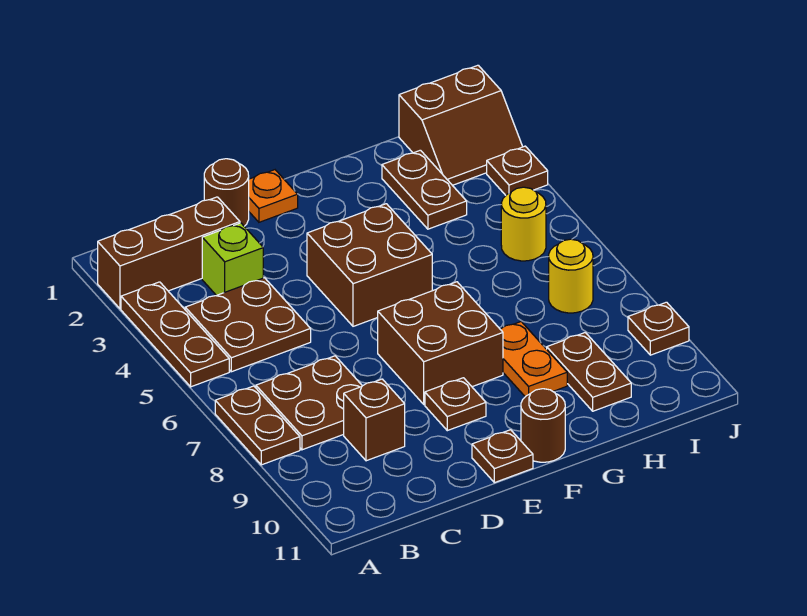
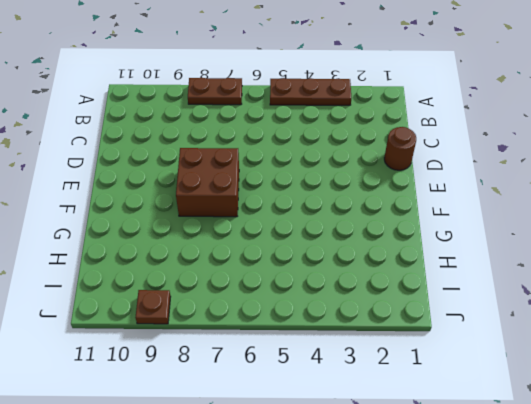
none -> brown 1x3 brick [98,197,240,309]
none -> brown 2x2 plate [185,278,311,372]
none -> brown 2x2 plate [256,356,362,450]

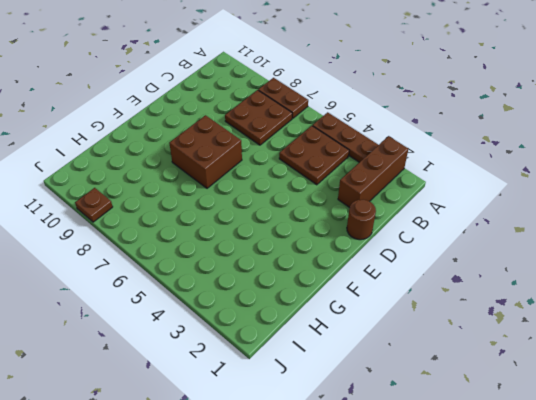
none -> lime 1x1 brick [202,223,263,296]
none -> brown 1x1 brick [344,379,405,461]
none -> orange 1x1 plate [249,170,298,222]

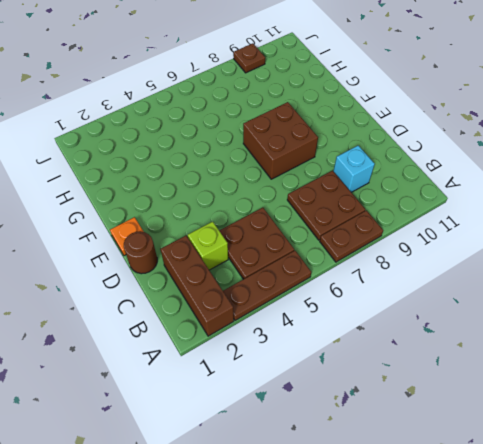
cyan 1x1 brick [334,146,375,192] -> brown 1x1 brick [344,379,405,461]
none -> brown 2x2 brick [307,204,432,326]
none -> brown 1x1 plate [425,378,486,431]
none -> brown 1x1 plate [472,430,533,483]

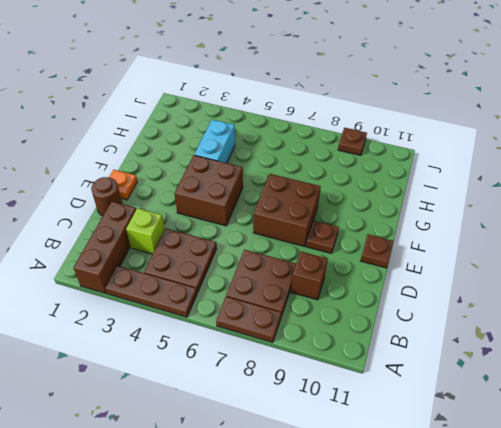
cyan 1x2 brick [194,120,235,163] -> none
none -> brown 1x1 round brick [521,389,565,462]
none -> orange 1x2 plate [500,322,567,397]
none -> brown 1x2 plate [382,150,467,229]

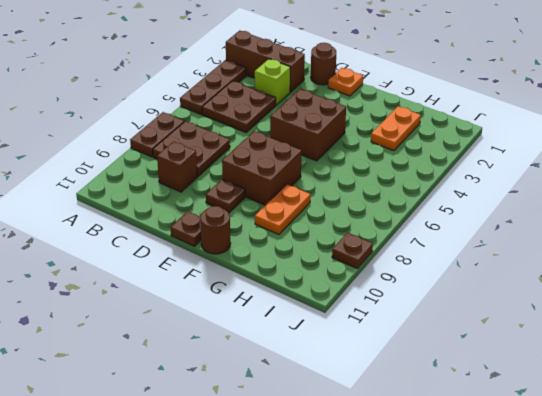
orange 1x2 plate [371,106,421,151] -> brown 1x2 plate [382,150,467,229]
none -> brown 1x2 plate [547,333,631,411]
none -> brown 2x2 slope [399,65,523,185]
none -> yellow 1x1 round brick [501,187,546,261]

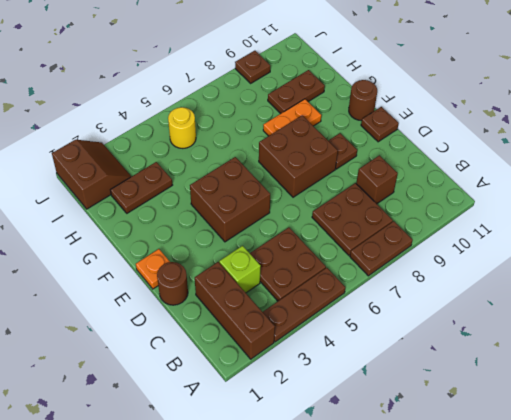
none -> yellow 1x1 round brick [549,239,593,313]
none -> brown 1x1 plate [487,146,548,195]

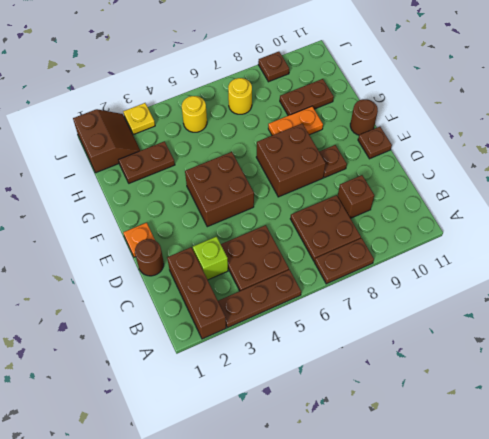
yellow 1x1 plate [123,103,155,135] -> brown 1x1 plate [487,146,548,195]

